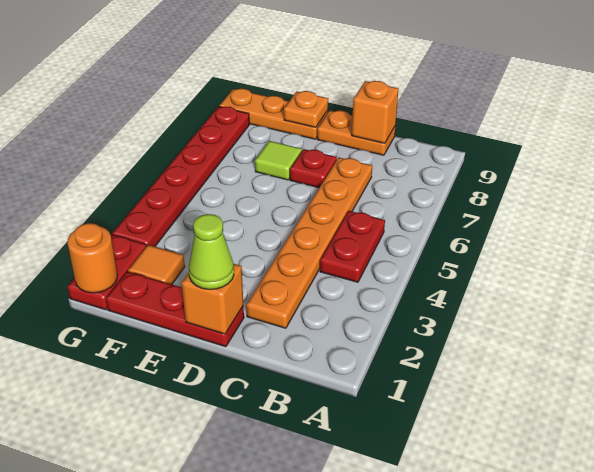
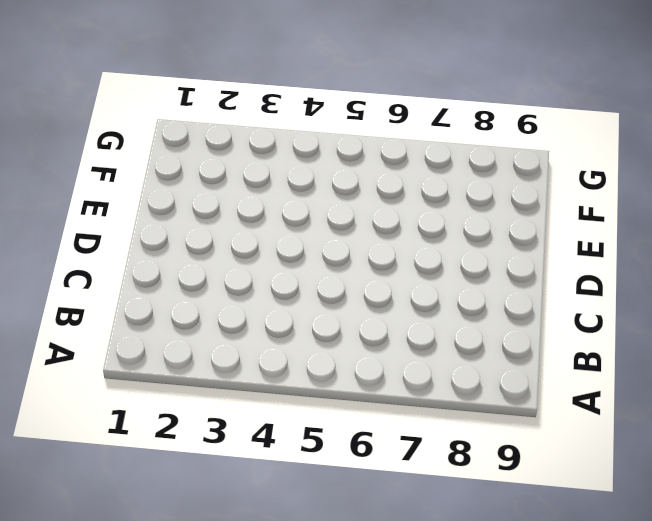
none -> red 1x2 plate [320,211,385,282]
none -> orange 1x6 plate [246,157,372,328]
none -> orange 1x2 plate [317,111,395,155]

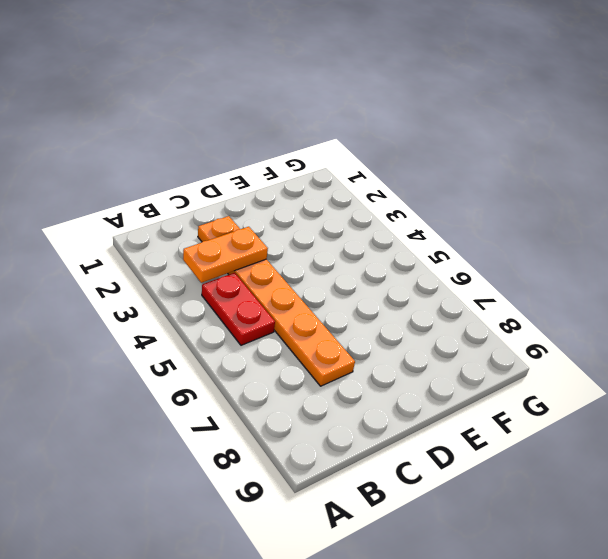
orange 1x2 plate [183,227,268,283] -> orange 1x2 plate moved to [317,111,395,155]
none -> red 1x3 plate [106,272,244,347]
none -> red 1x1 plate [290,149,337,188]
none -> lime 1x1 tile [255,141,302,180]

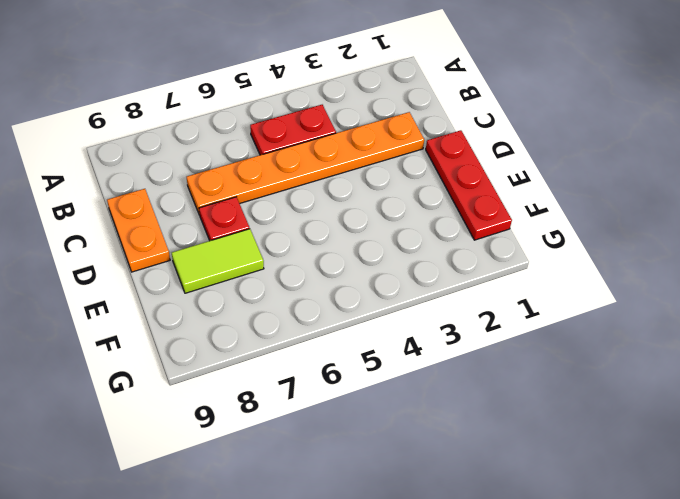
lime 1x2 tile [172,229,264,293] -> lime 1x1 tile [255,141,302,180]
none -> orange 1x3 plate [219,89,328,139]
none -> orange 1x1 tile [128,245,185,284]
none -> red 1x2 plate [68,235,146,310]

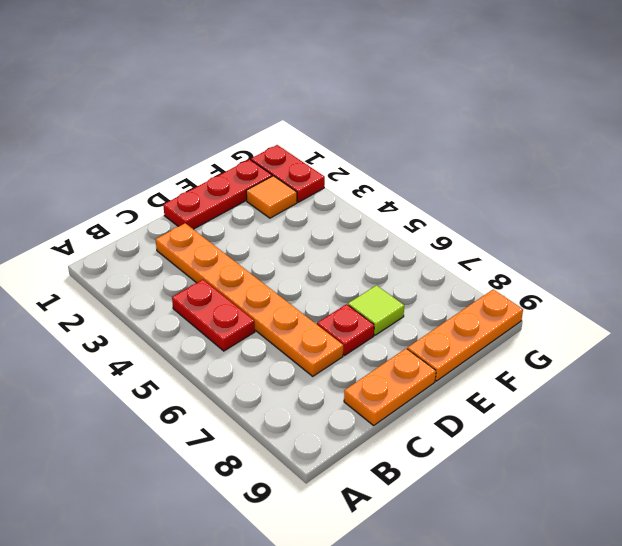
none -> red 1x6 plate [112,106,249,247]
none -> orange 1x1 brick [352,81,398,143]
none -> orange 1x1 brick [182,264,243,334]

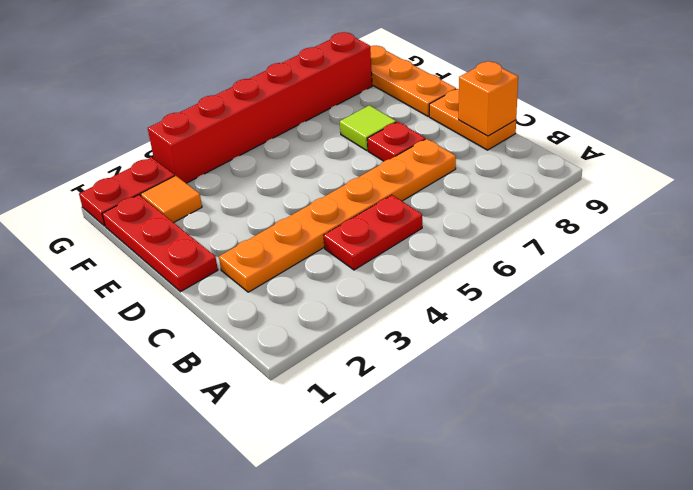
red 1x6 brick [148,32,372,183] -> red 1x6 plate [112,106,249,247]
none -> orange 1x1 brick [182,264,243,334]
none -> orange 1x1 plate [284,91,328,128]
none -> orange 1x1 round brick [67,223,117,293]

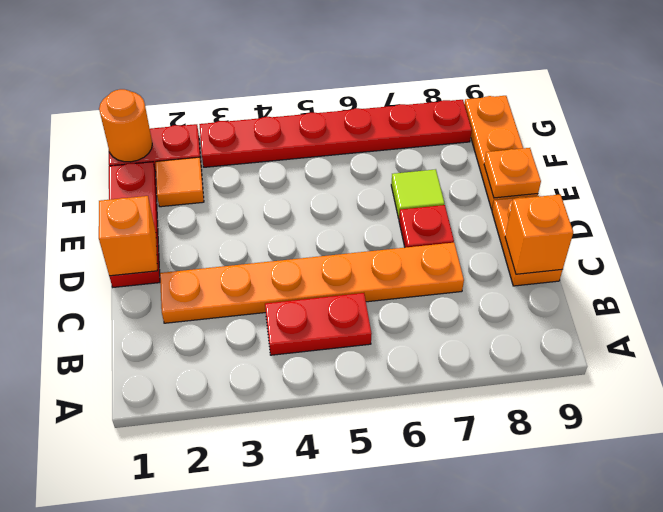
none -> lime 1x1 cone [189,214,234,289]

